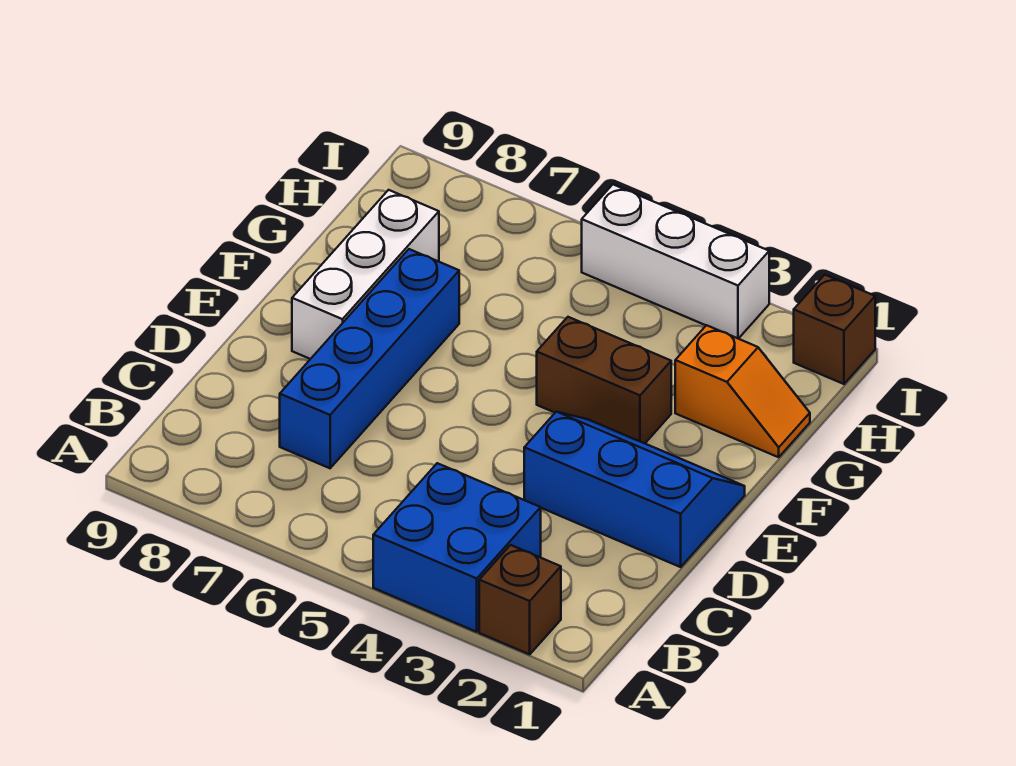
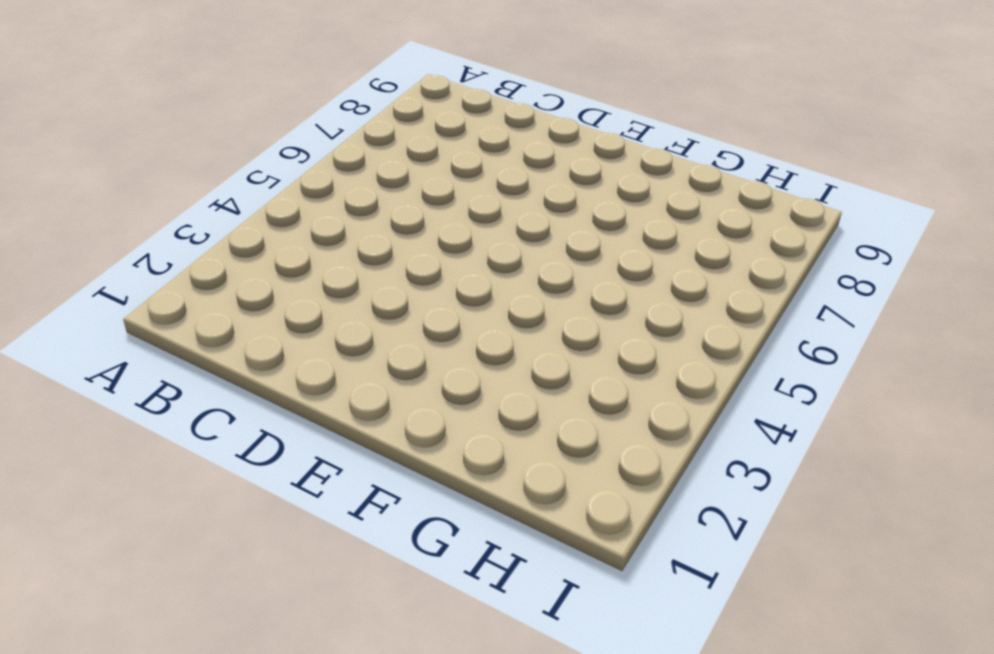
none -> brown 1x1 brick [479,545,561,654]
none -> blue 2x2 brick [373,463,541,632]

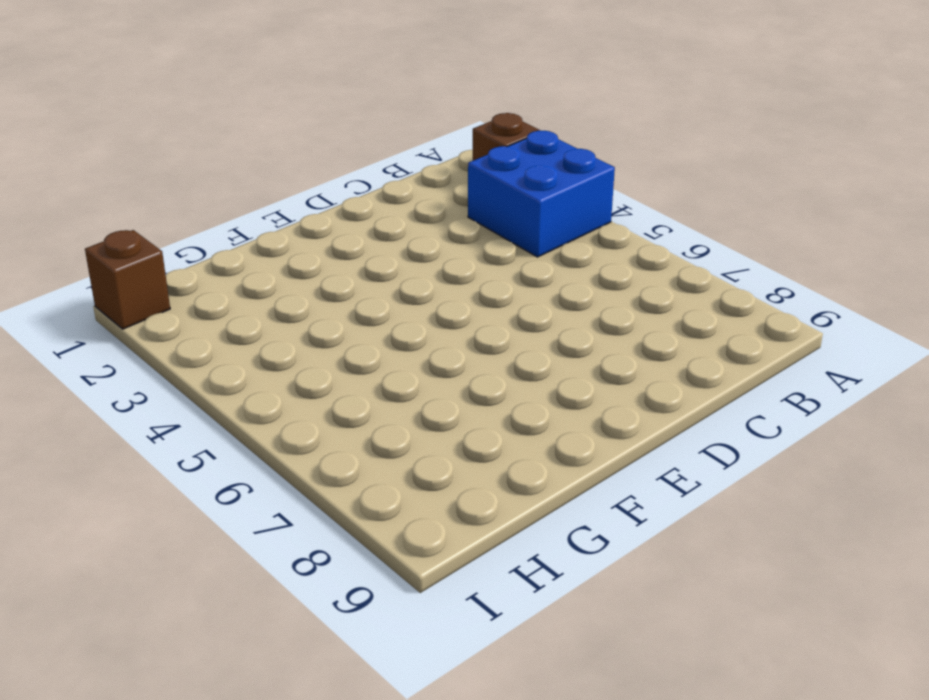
none -> blue 1x4 brick [280,249,459,468]
none -> blue 2x3 slope [524,412,745,567]

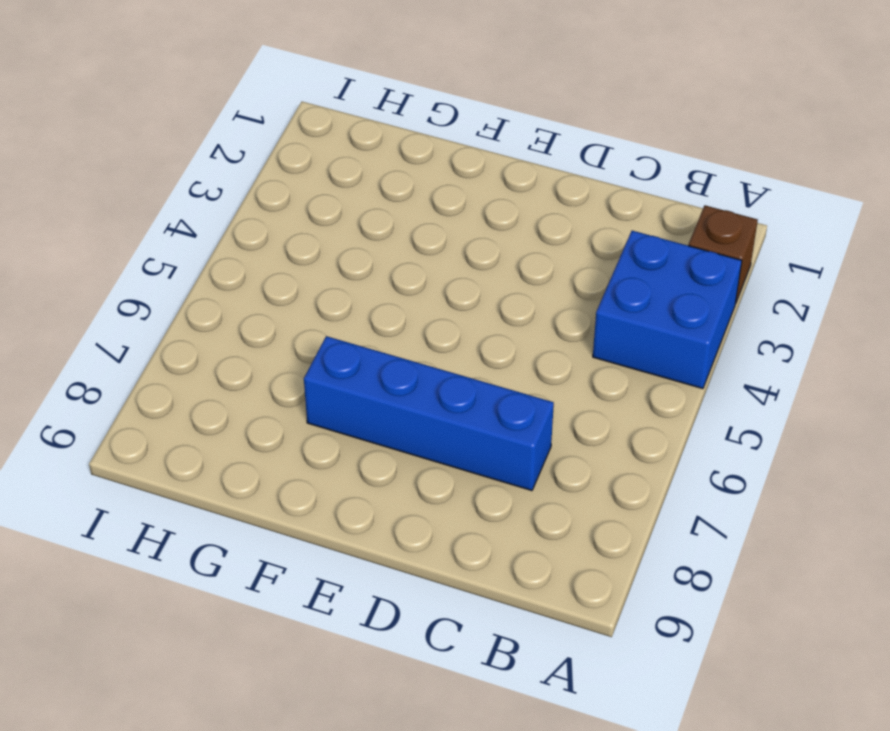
none -> blue 2x3 slope [524,412,745,567]
none -> white 1x3 brick [292,190,439,359]

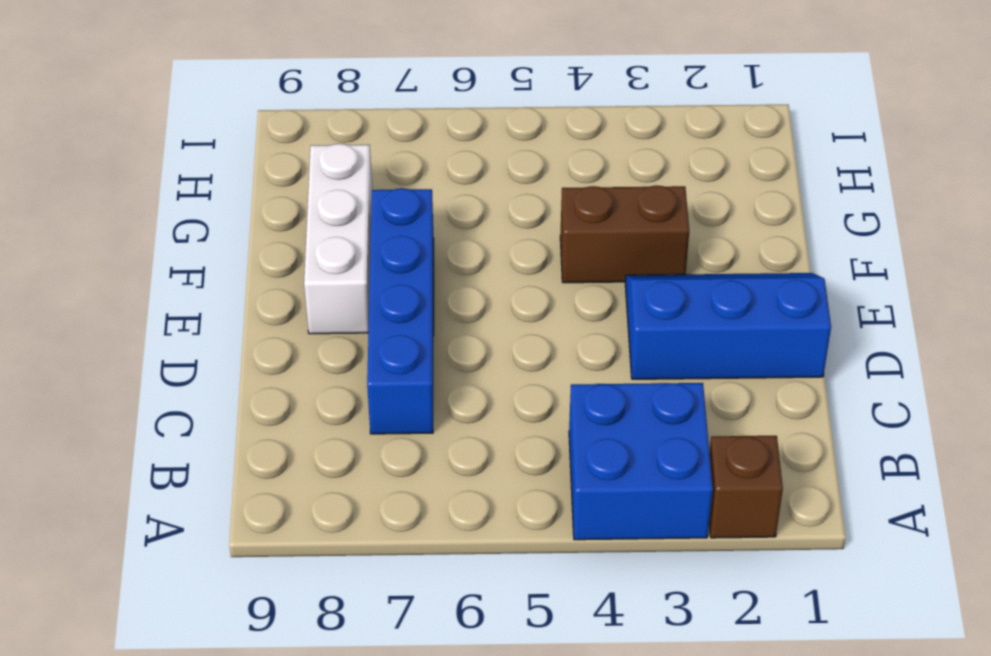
none -> orange 1x2 slope [675,325,810,457]
none -> brown 1x1 brick [794,275,875,384]

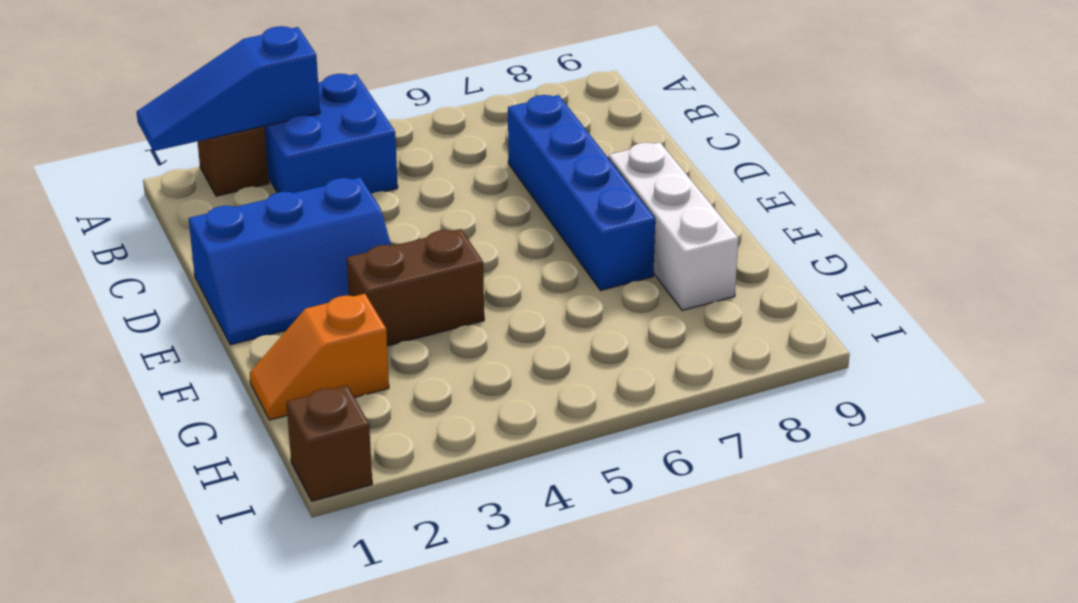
blue 1x3 slope [137,26,320,151] -> none
none -> white 1x3 brick [582,185,769,339]

